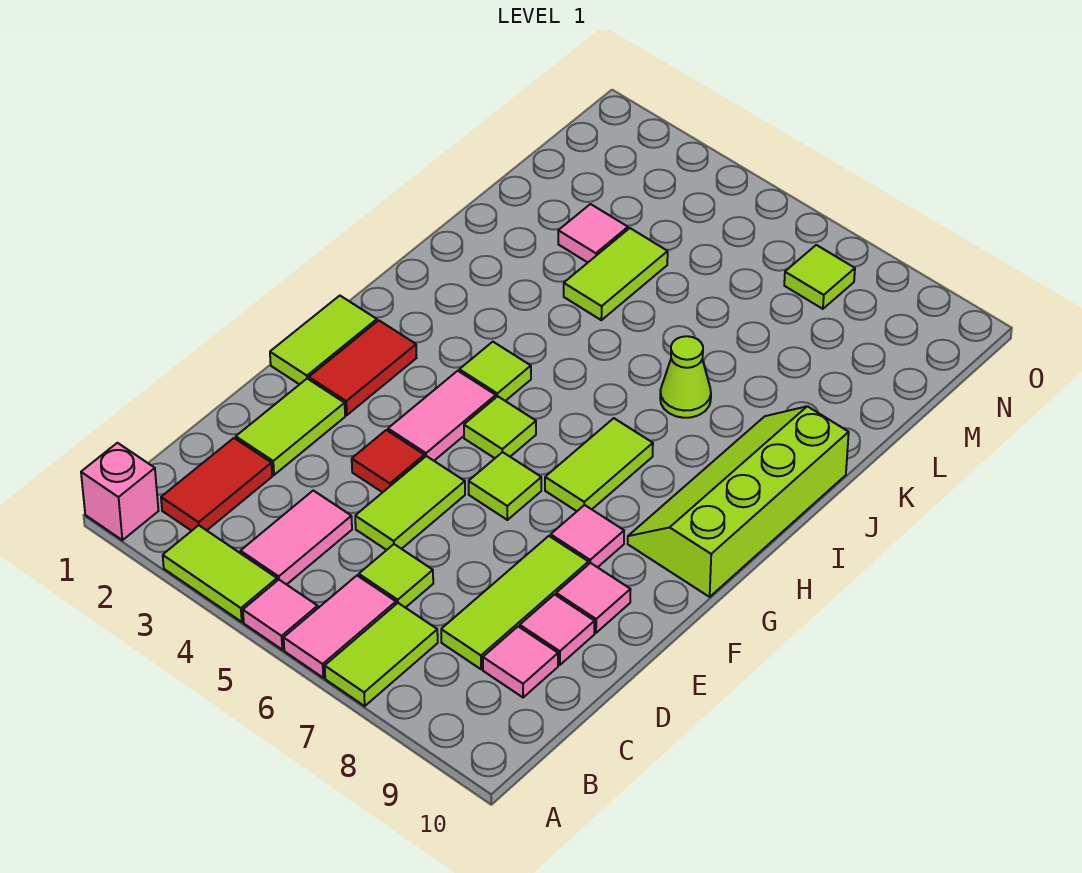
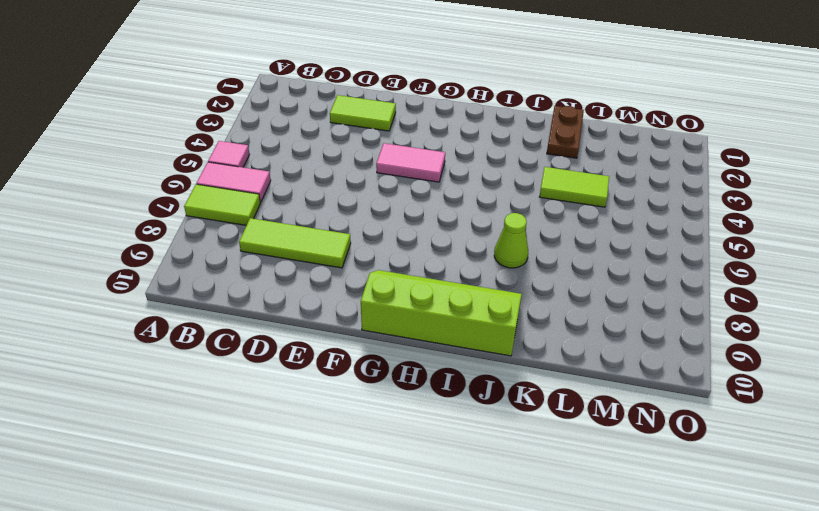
brown 1x2 plate [547,106,584,158] -> none
none -> pink 1x1 brick [81,443,158,540]
none -> lime 1x2 tile [163,525,277,622]
none -> red 1x2 tile [161,438,272,531]

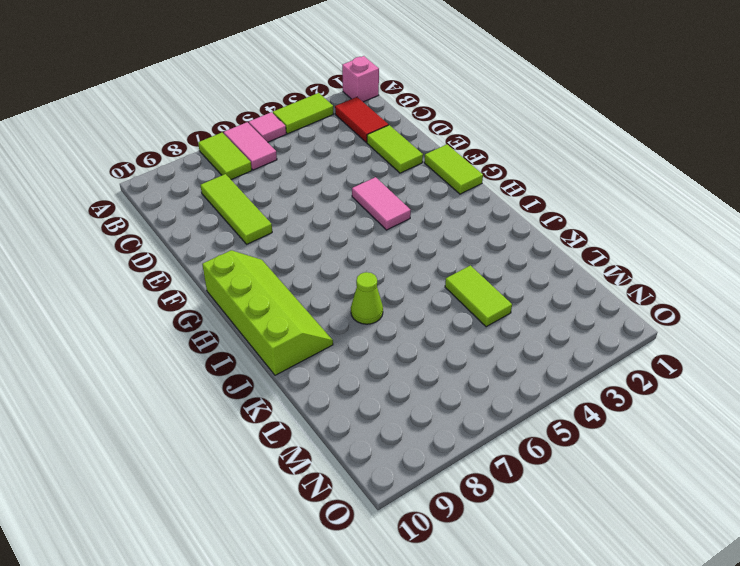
none -> pink 1x2 tile [241,491,352,585]
none -> lime 1x1 tile [359,544,433,608]
none -> pink 1x1 tile [483,627,558,697]

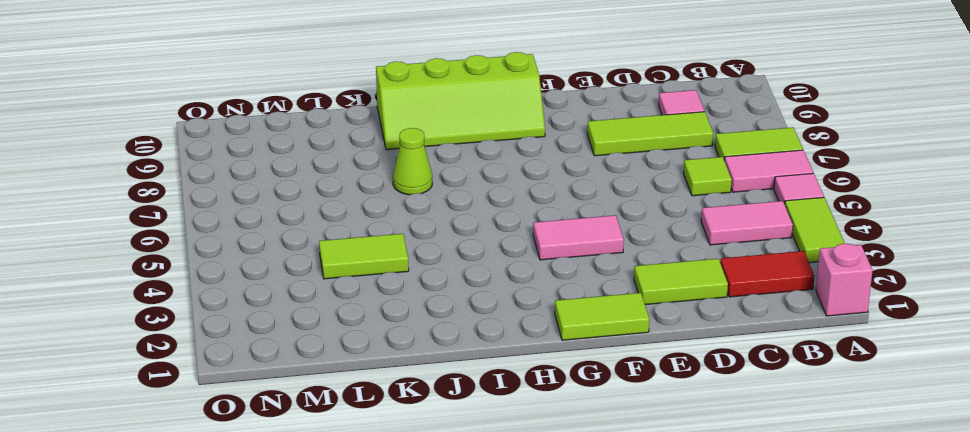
none -> lime 1x2 tile [355,456,465,550]
none -> pink 1x1 tile [520,595,595,665]
none -> red 1x1 tile [352,430,424,492]

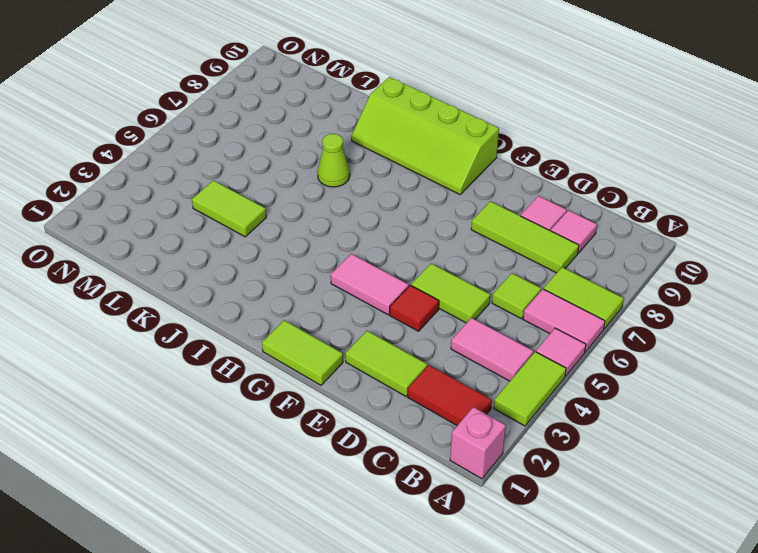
none -> pink 1x1 tile [556,563,631,633]
none -> red 1x2 tile [309,320,417,415]
none -> lime 1x1 tile [469,452,541,520]

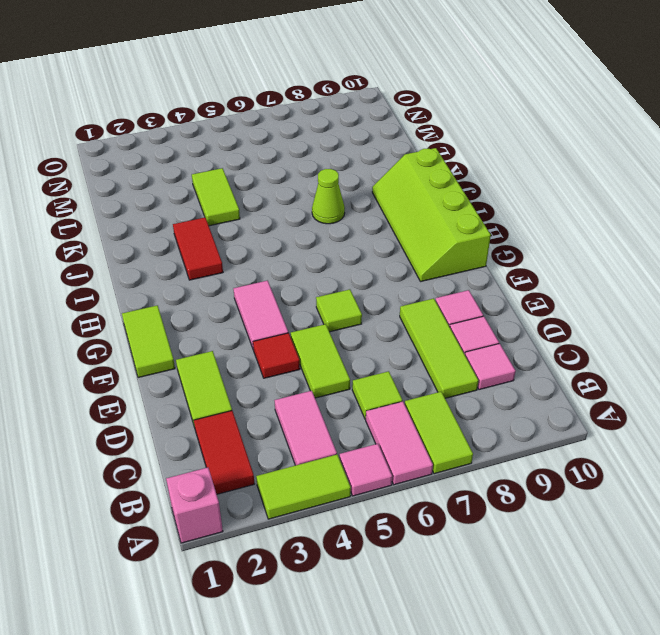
red 1x2 tile [173,218,223,280] -> red 1x2 tile moved to [309,320,417,415]
none -> pink 1x1 tile [551,505,624,567]
none -> lime 1x1 tile [464,396,536,458]
none -> lime 1x2 tile [545,418,653,511]

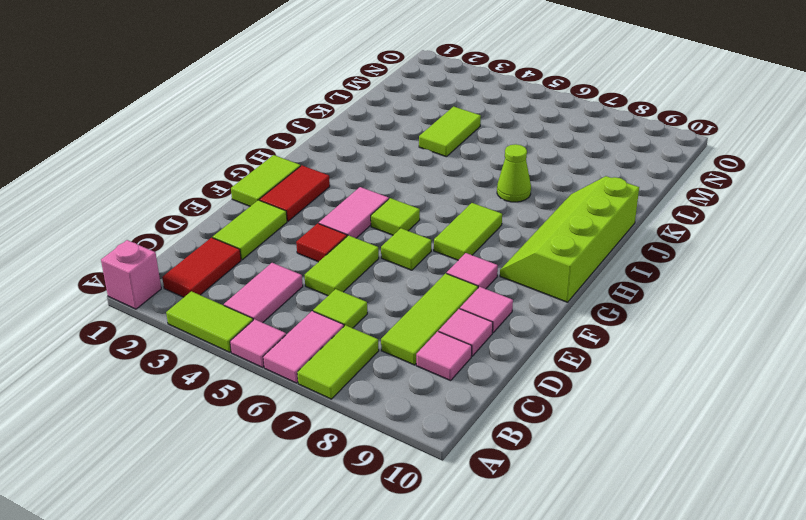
none -> lime 1x1 tile [459,342,531,401]
none -> pink 1x1 tile [558,204,628,262]
none -> lime 1x1 tile [784,245,855,309]

